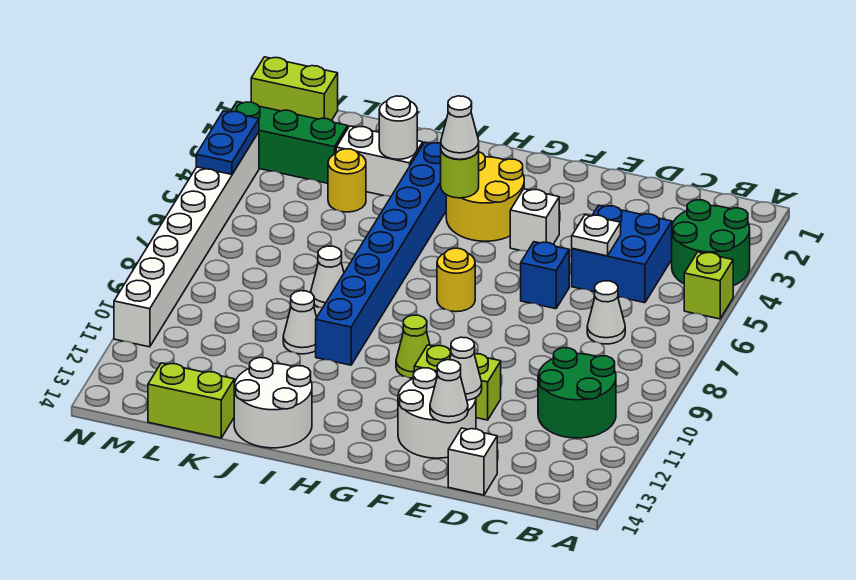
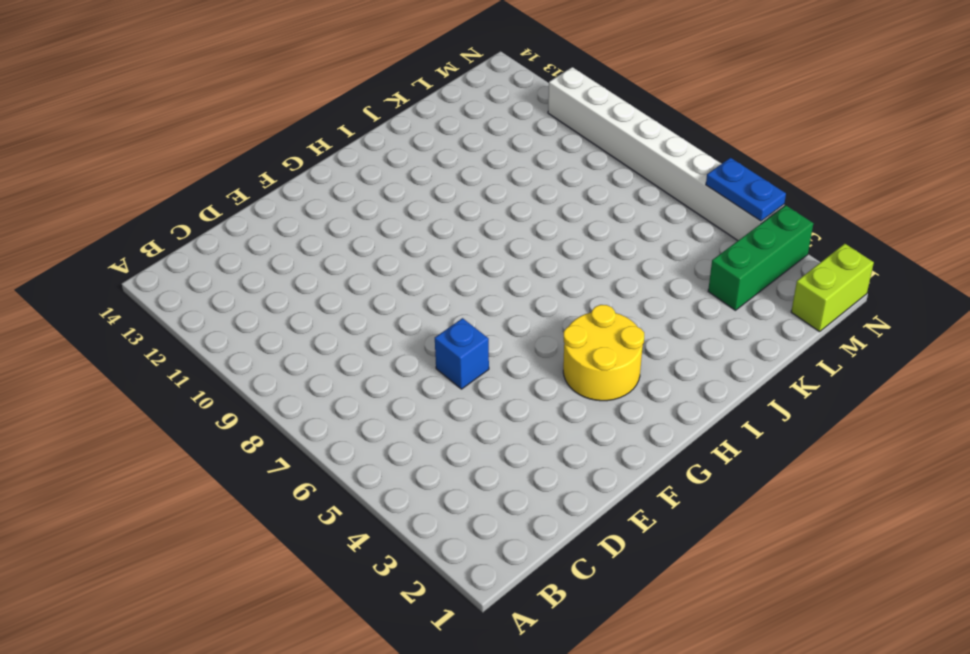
none -> green 2x2 round brick [672,200,750,286]
none -> lime 1x1 brick [684,252,733,319]
none -> green 2x2 round brick [538,348,616,438]
none -> blue 2x2 brick [572,205,672,303]

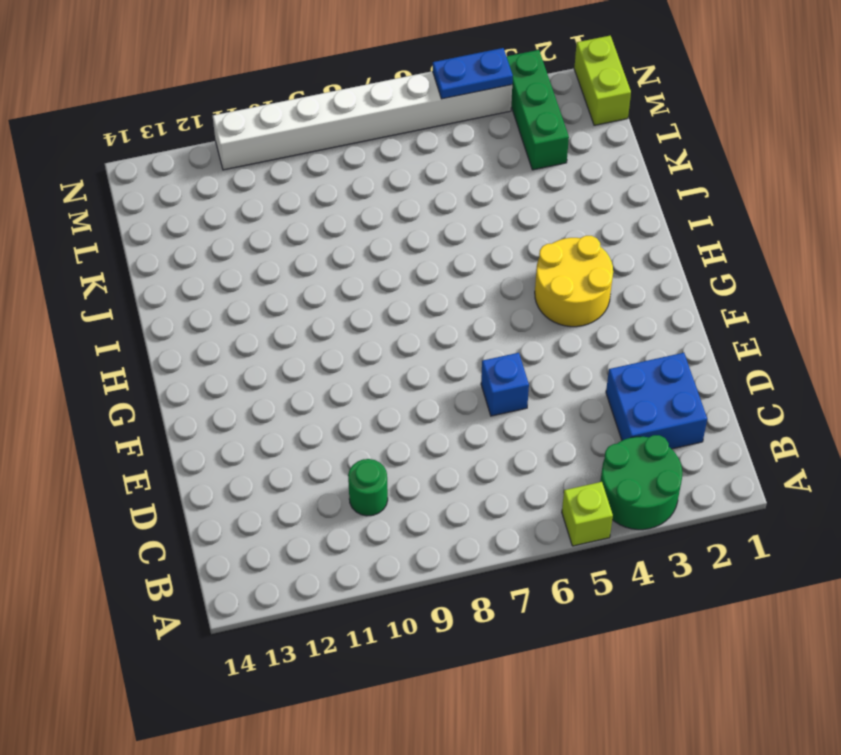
blue 2x2 brick [606,353,707,449] -> blue 2x2 brick moved to [572,205,672,303]
green 1x1 round brick [348,459,388,516] -> green 2x2 round brick [538,348,616,438]
none -> white 1x1 cone [587,281,625,344]
none -> white 1x1 brick [448,428,497,495]
none -> lime 1x2 brick [414,345,501,420]
none -> white 2x2 round brick [398,368,476,458]

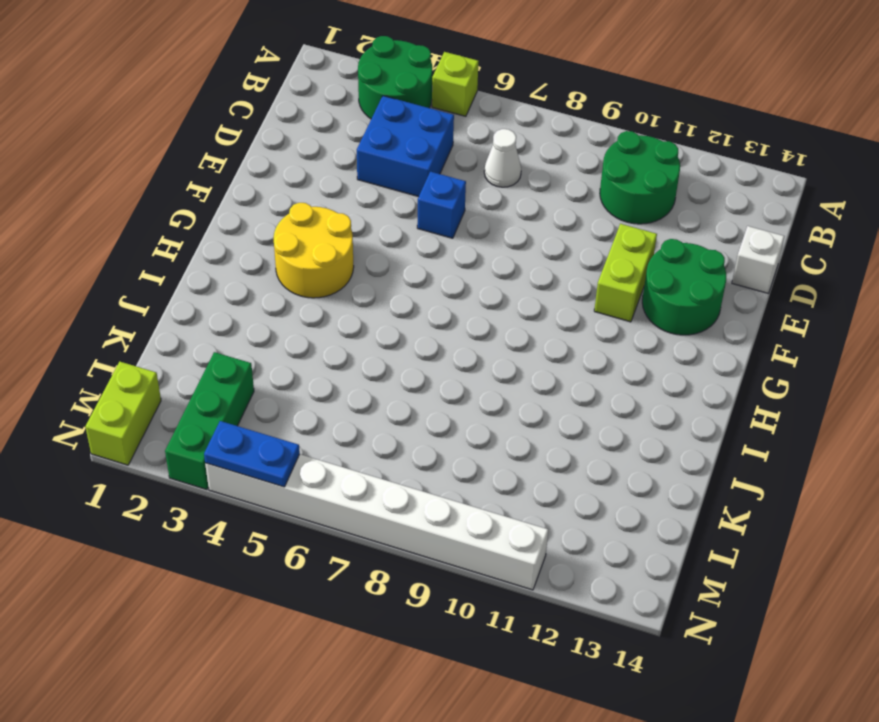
green 2x2 round brick [642,239,726,335] -> white 2x2 round brick [398,368,476,458]
none -> white 1x1 brick [510,189,559,252]
none -> yellow 1x1 round brick [437,248,475,312]
none -> lime 1x1 cone [396,315,430,378]
none -> blue 1x8 brick [316,142,446,365]

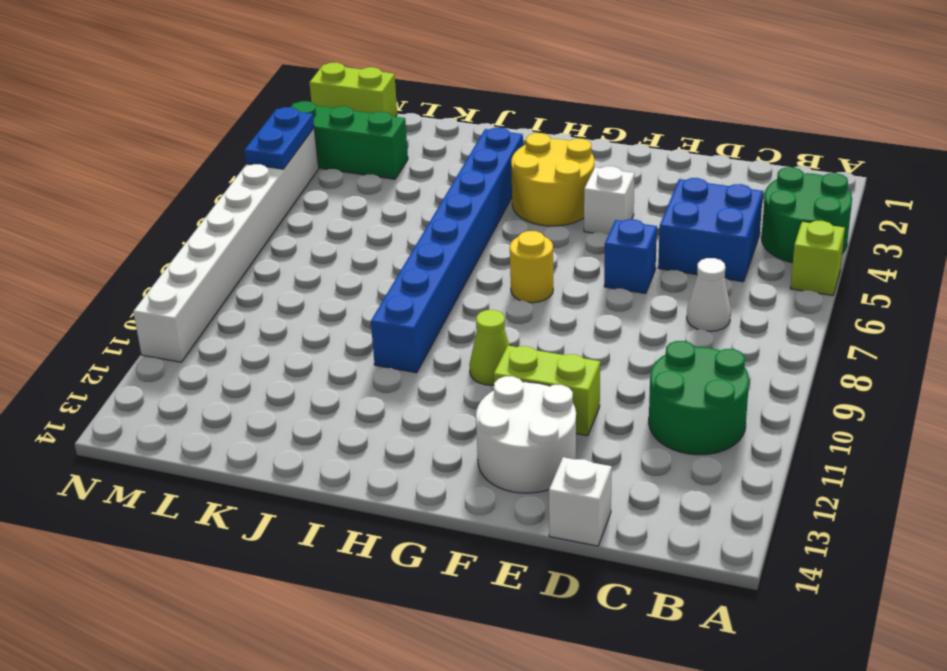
none -> white 2x2 round brick [234,358,312,448]
none -> white 1x2 brick [336,126,423,197]
none -> white 1x1 cone [311,246,344,308]
none -> white 1x1 cone [283,291,317,354]

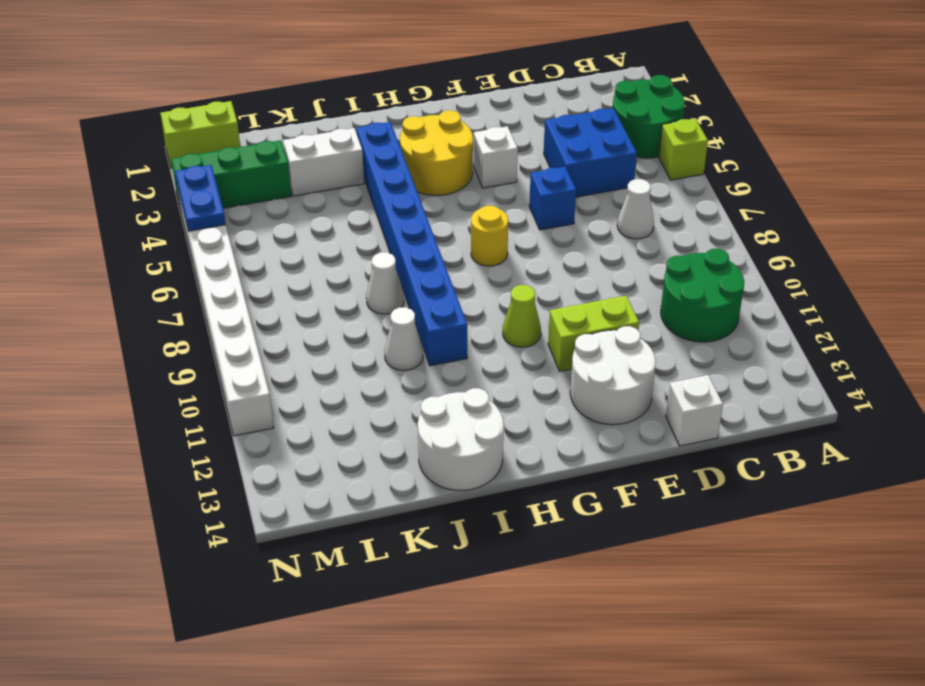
none -> yellow 1x1 round brick [328,149,366,212]
none -> lime 1x2 brick [148,363,234,438]
none -> white 1x1 plate [572,215,621,256]
none -> white 1x1 cone [450,337,482,400]

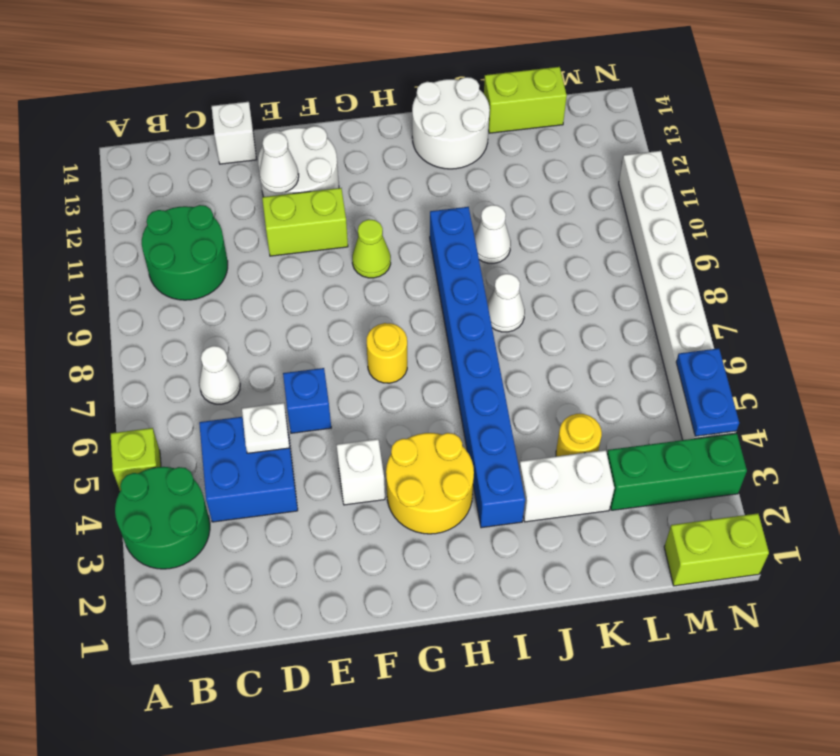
none -> white 1x1 cone [430,360,468,423]
none -> lime 1x1 round brick [441,150,479,198]
none -> white 1x1 round brick [379,96,417,159]
none -> white 1x1 cone [441,96,479,159]

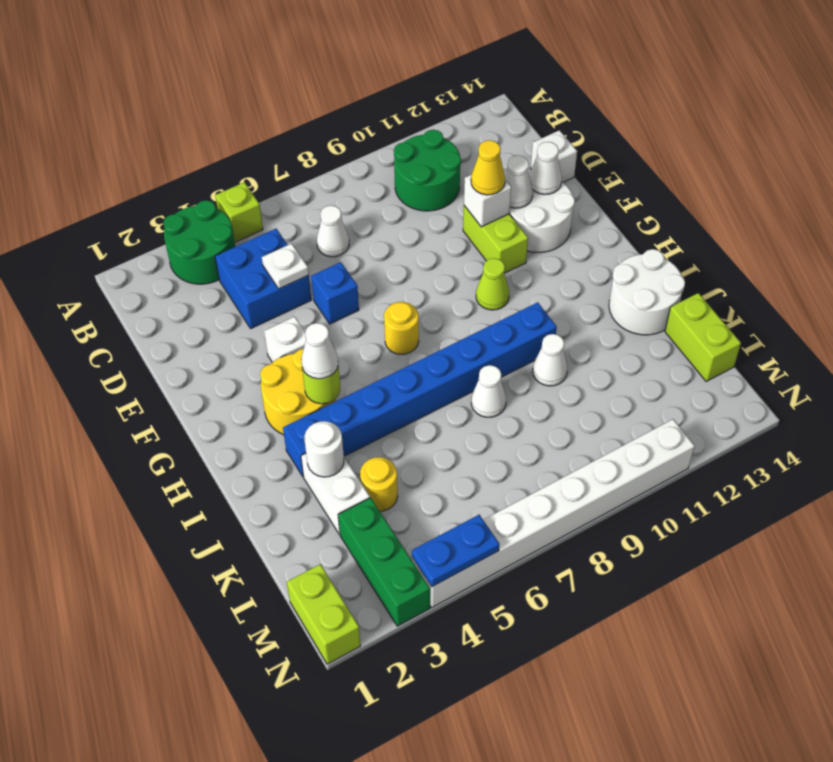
white 1x1 brick [464,175,511,227] -> none
yellow 1x1 cone [471,140,505,195] -> none

